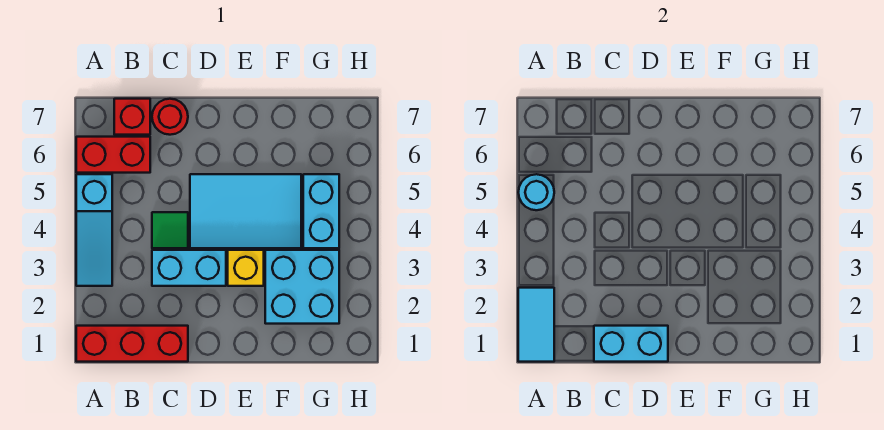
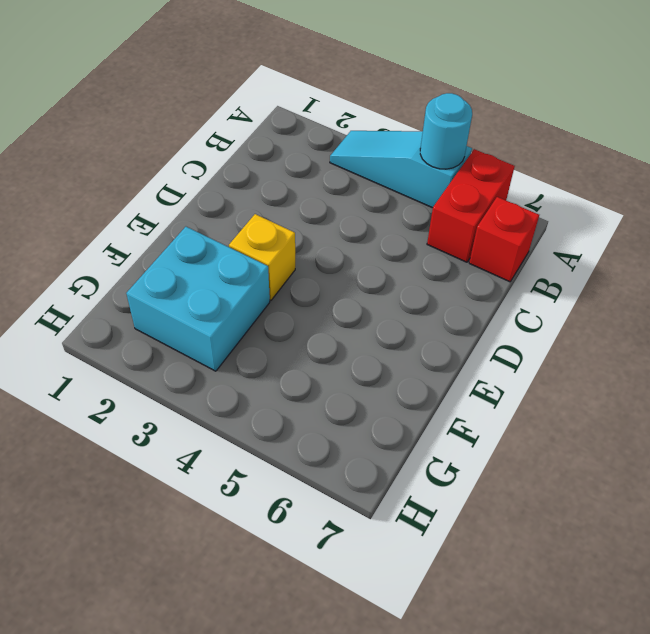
none -> red 1x3 brick [76,326,188,362]
none -> cyan 1x2 brick [152,250,226,286]
none -> green 1x1 tile [152,212,188,248]

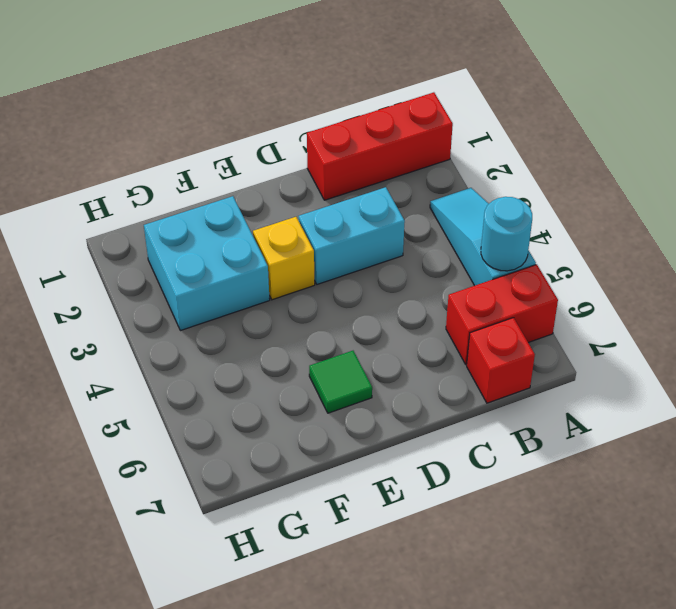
green 1x1 tile [309,351,372,413] -> green 1x1 tile moved to [152,212,188,248]
none -> red 1x1 round brick [152,99,188,135]
none -> cyan 2x3 tile [190,174,301,248]
none -> cyan 1x2 brick [303,174,339,248]

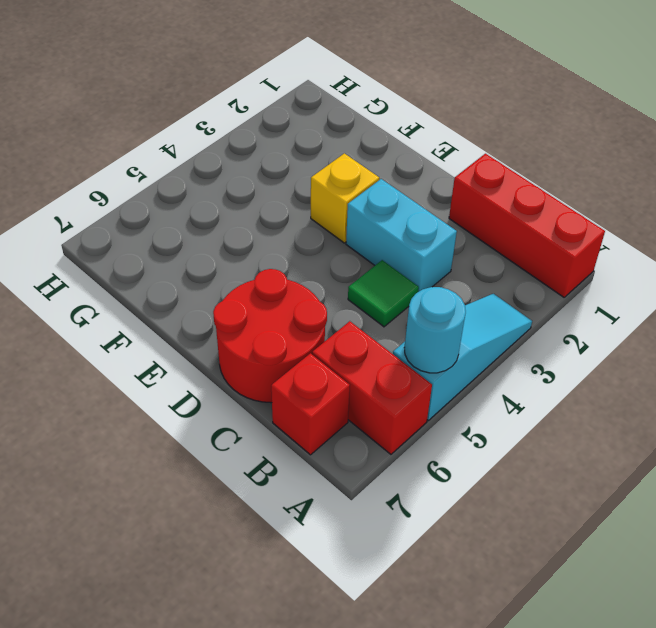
red 2x2 round brick [213,269,327,403] -> red 1x1 round brick [152,99,188,135]
none -> cyan 2x3 tile [190,174,301,248]
none -> cyan 2x2 brick [265,250,339,324]
none -> cyan 1x2 brick [303,174,339,248]

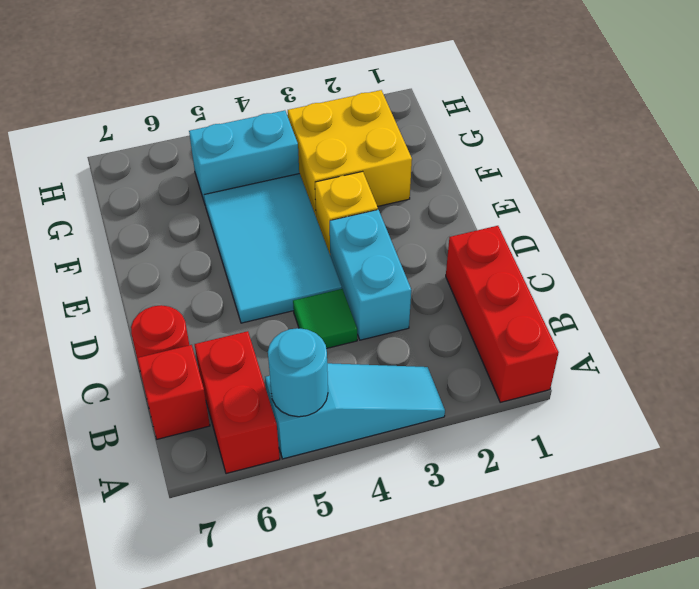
yellow 2x2 brick [288,90,412,216] -> cyan 2x2 brick [265,250,339,324]
none -> cyan 1x2 tile [518,288,554,362]
none -> cyan 1x2 brick [594,326,668,362]

